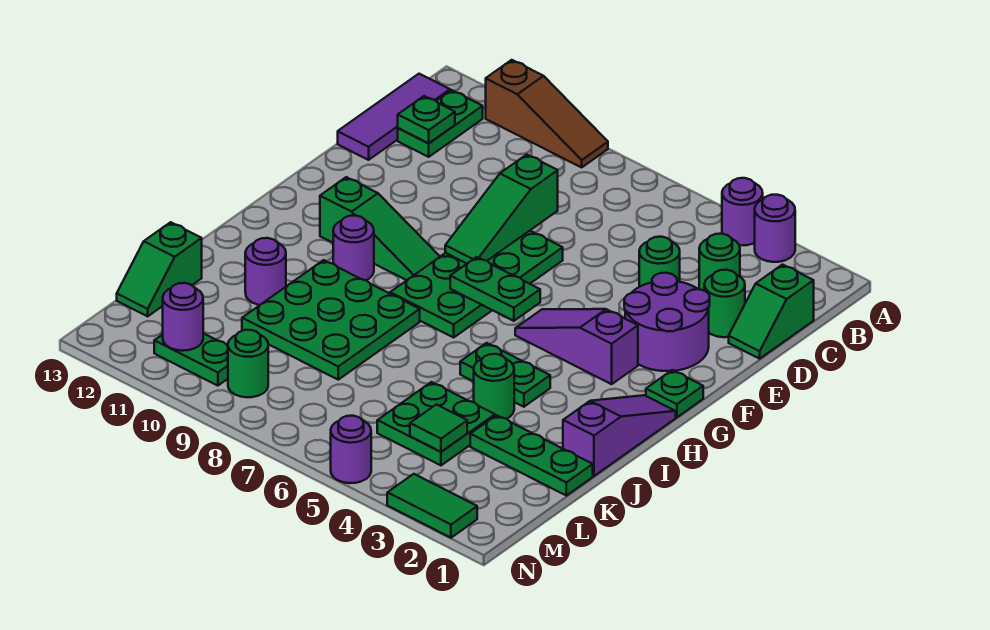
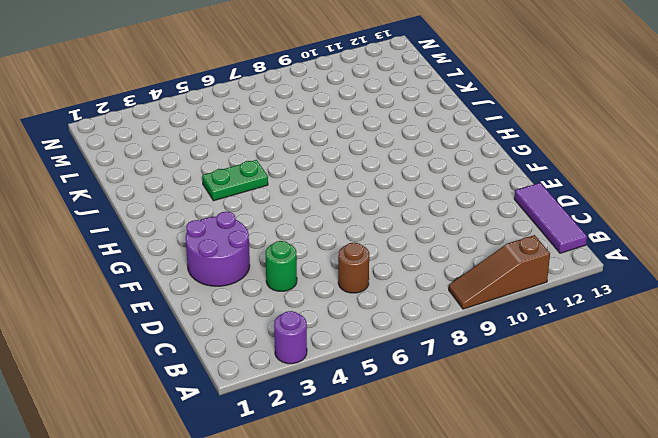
brown 1x1 round brick [338,243,369,293] -> none
none -> purple 1x1 round brick [722,178,763,245]
none -> green 1x2 plate [398,90,483,157]
none -> green 1x2 slope [729,265,814,359]
none -> green 1x1 round brick [699,234,740,290]

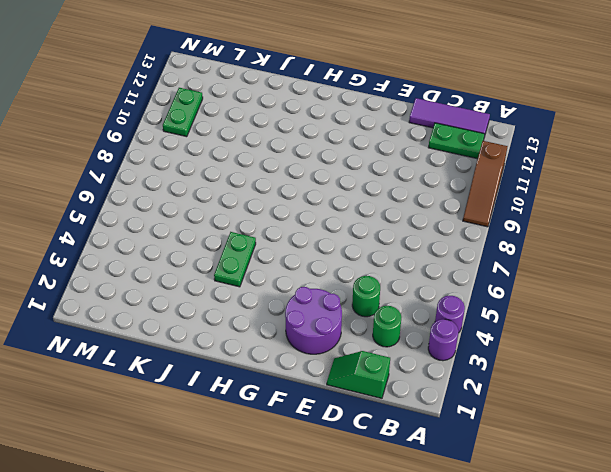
none -> green 1x1 round brick [704,270,745,337]
none -> green 2x4 plate [390,231,563,337]
none -> green 1x1 plate [646,370,703,417]
none -> purple 1x3 slope [515,309,638,384]

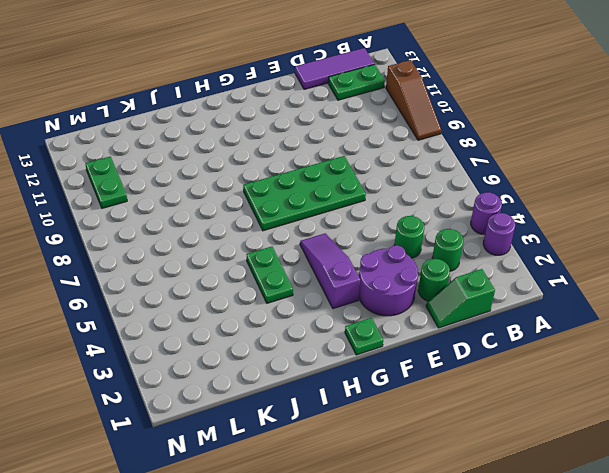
none -> green 1x3 slope [320,177,440,280]
none -> purple 1x3 slope [563,395,676,476]
none -> purple 1x1 round brick [333,216,374,280]
none -> green 3x3 plate [242,260,420,380]

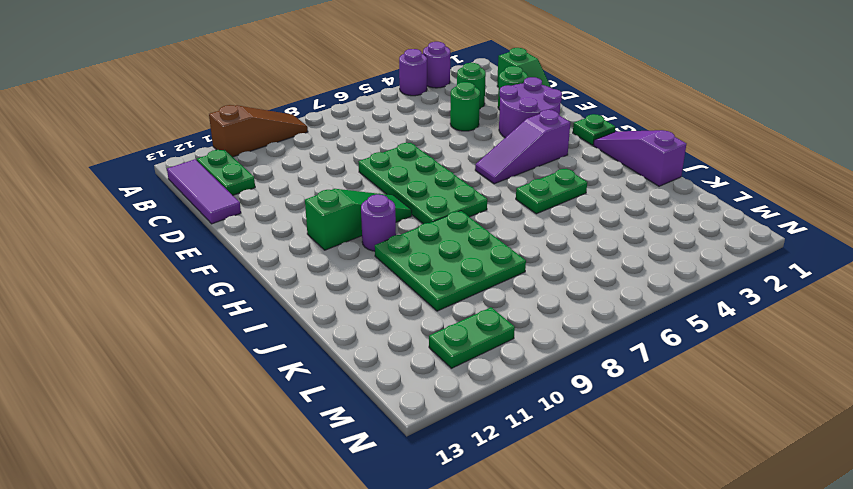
none -> green 1x1 round brick [474,354,514,419]
none -> purple 1x1 round brick [245,238,286,305]
none -> green 1x3 plate [470,415,593,496]
none -> green 2x2 plate [377,382,495,465]

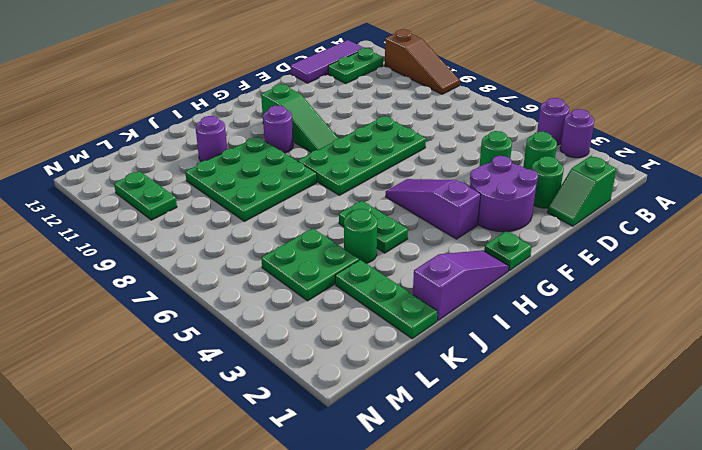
none -> green 1x2 slope [117,222,202,316]
none -> green 1x1 round brick [228,330,268,397]
none -> green 1x2 tile [387,474,477,538]
none -> purple 1x1 round brick [331,416,371,483]

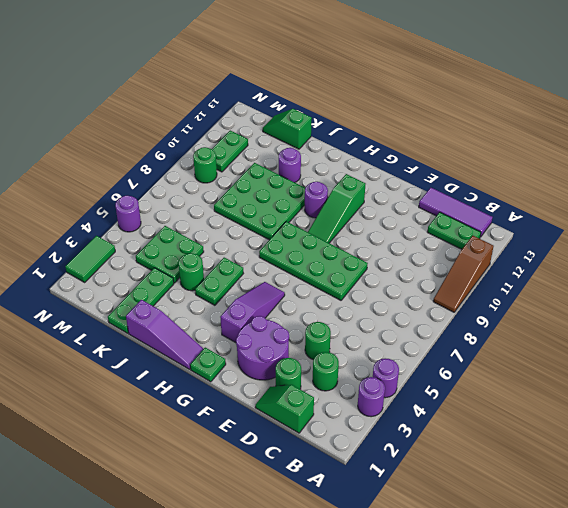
none -> green 1x1 plate [398,96,455,143]
none -> green 1x3 slope [445,155,558,263]
none -> green 1x2 plate [450,257,540,321]
none -> green 1x1 tile [410,405,467,452]

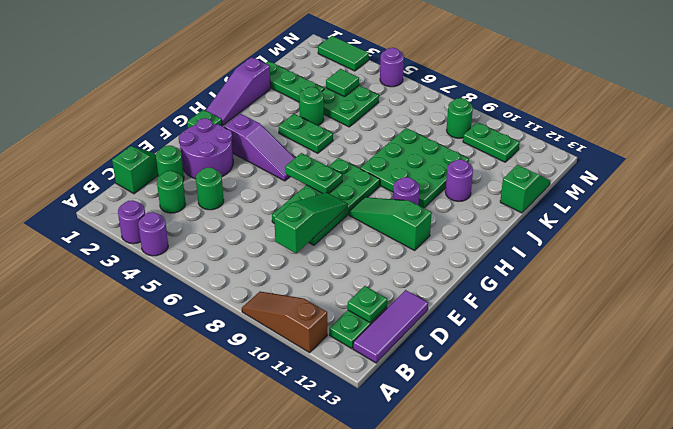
none -> purple 1x1 round brick [163,283,203,351]

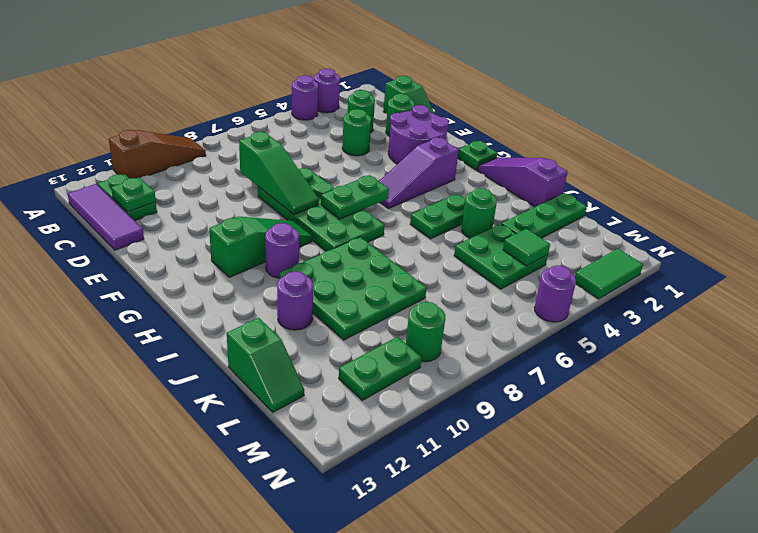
none -> purple 1x1 round brick [163,283,203,351]

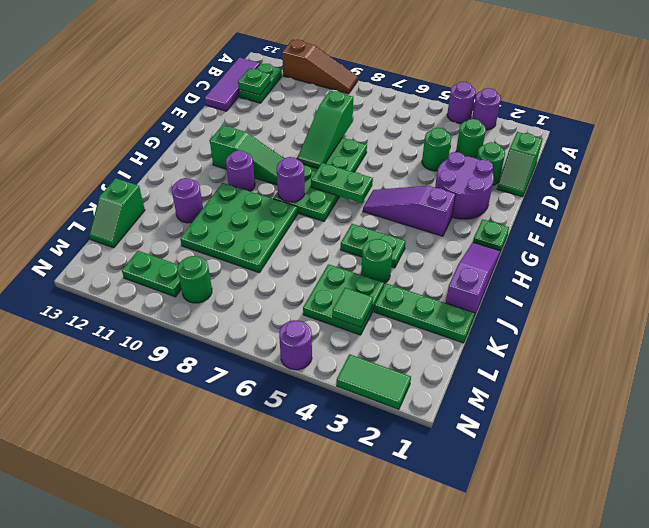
purple 1x1 round brick [277,157,305,202] -> purple 1x1 round brick moved to [163,283,203,351]

